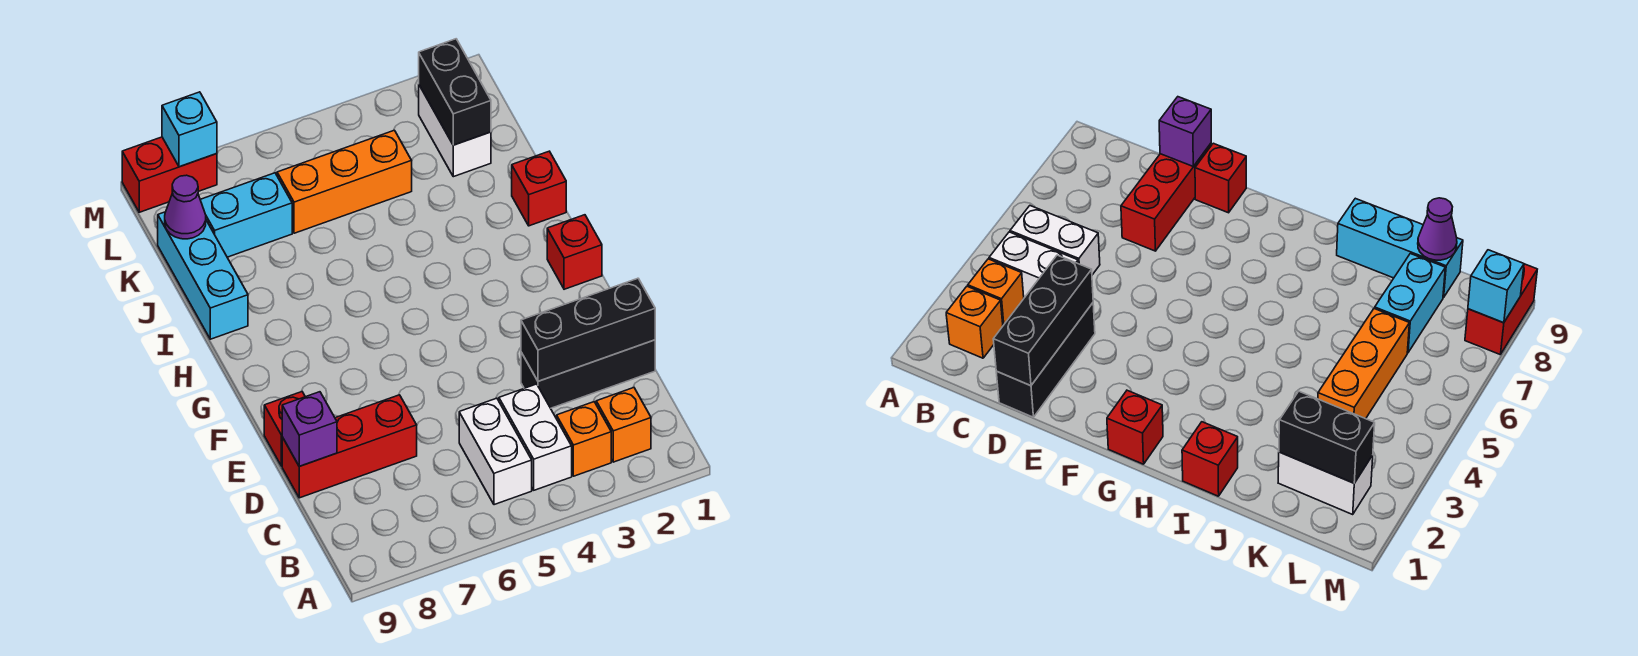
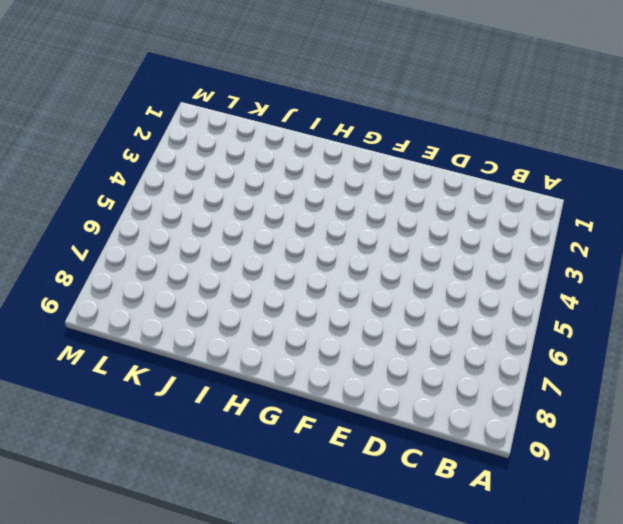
none -> orange 1x1 brick [596,388,651,462]
none -> orange 1x1 brick [557,402,611,476]
none -> white 1x2 brick [499,384,572,490]

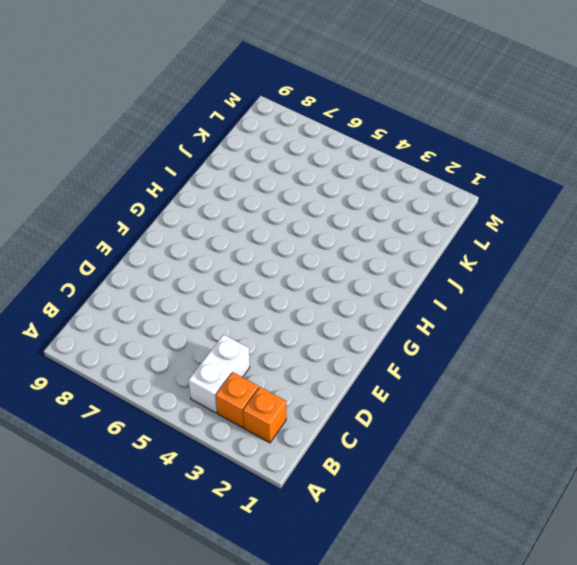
none -> white 1x2 brick [459,398,532,505]
none -> black 1x3 brick [521,340,655,408]
none -> red 1x3 brick [282,395,417,498]

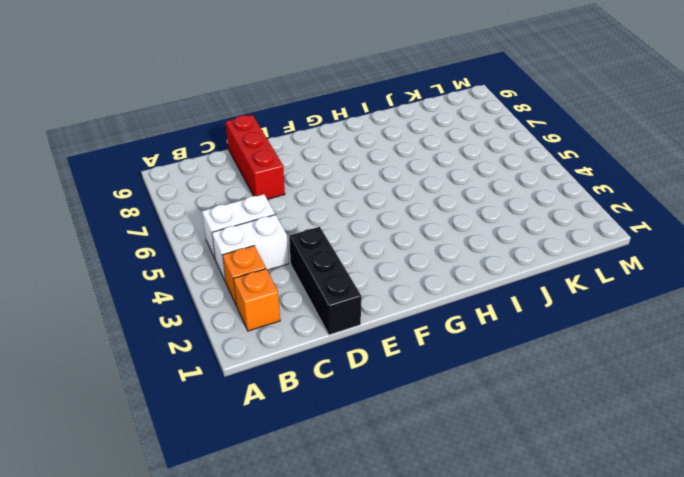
none -> red 1x1 brick [264,392,305,466]
none -> red 1x1 brick [547,215,602,289]
none -> red 1x1 brick [512,151,566,226]

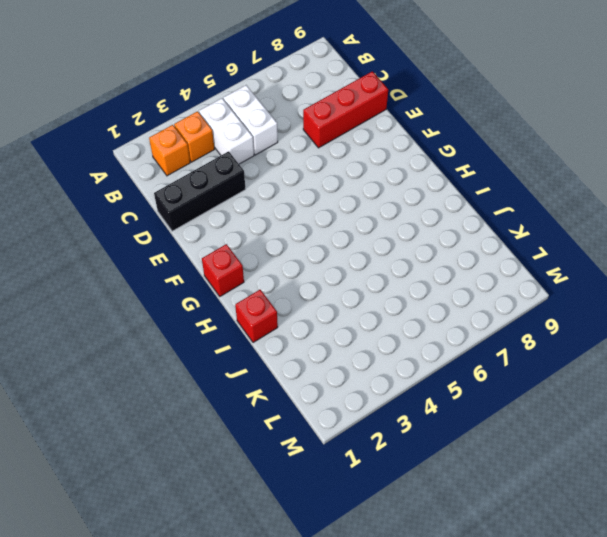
none -> red 1x1 brick [264,392,305,466]
none -> cyan 1x3 brick [158,212,248,339]
none -> white 1x2 brick [419,85,491,177]

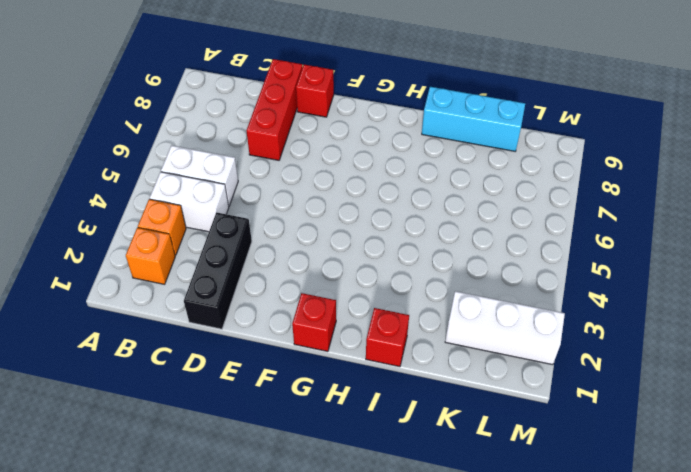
white 1x3 brick [445,291,565,365] -> white 1x2 brick [419,85,491,177]
none -> orange 1x3 brick [277,130,412,233]
none -> cyan 1x2 brick [200,173,292,257]
none -> red 1x2 brick [122,137,217,212]

